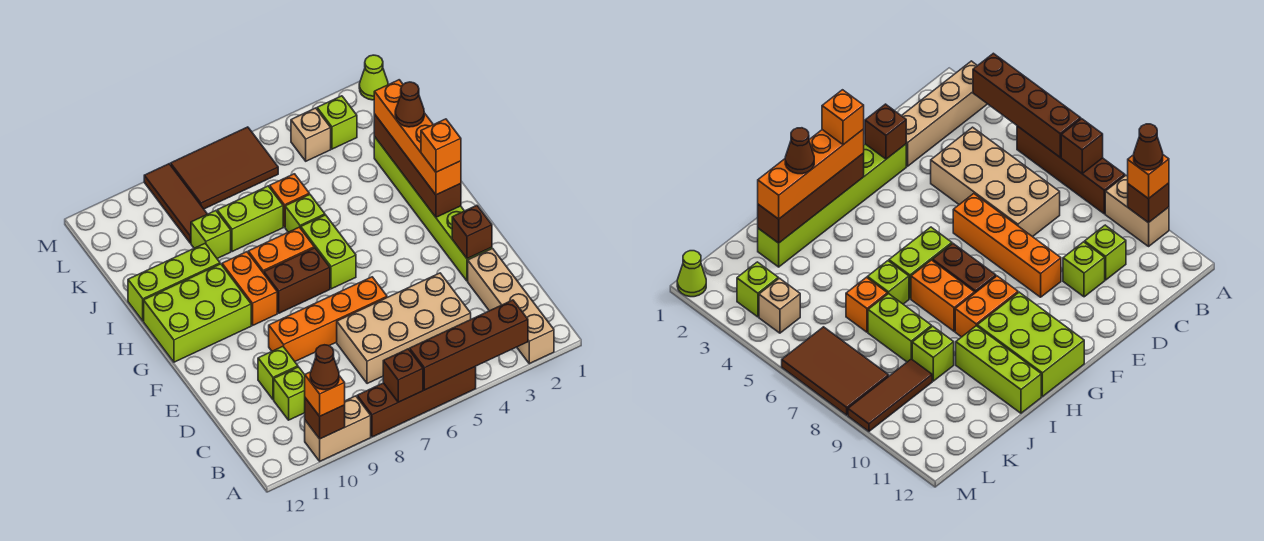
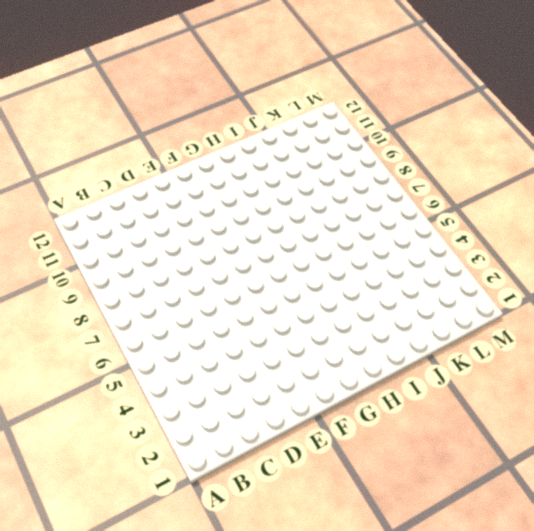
none -> tan 1x4 brick [468,249,554,364]
none -> brown 1x4 brick [357,367,476,437]
none -> tan 1x2 brick [305,396,371,461]
none -> tan 2x4 brick [337,273,471,384]

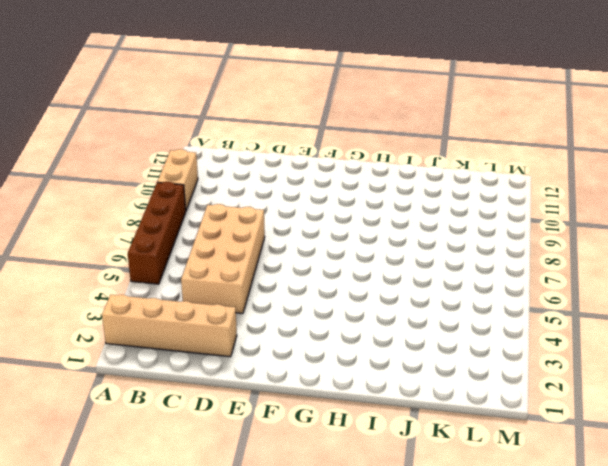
none -> lime 1x1 brick [274,367,305,420]
none -> lime 1x1 brick [258,346,298,400]
none -> lime 1x6 brick [374,137,492,281]
none -> orange 1x4 brick [269,277,387,361]

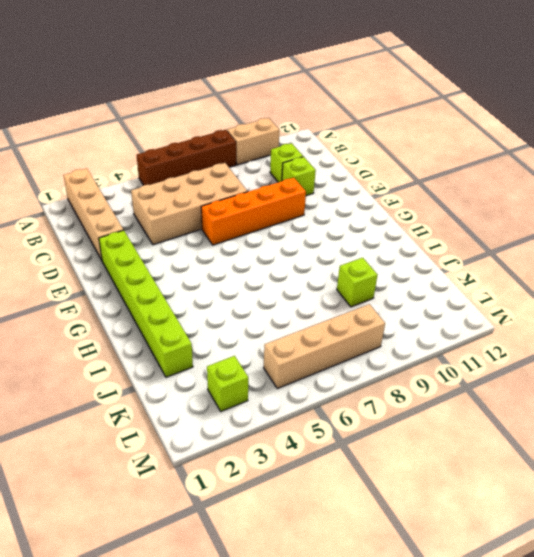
tan 1x4 brick [264,304,385,389] -> brown 2x3 tile [171,127,278,209]
none -> lime 1x2 brick [301,215,356,289]
none -> brown 1x2 brick [264,248,330,313]
none -> orange 1x2 brick [222,252,277,325]
none -> lime 2x3 brick [144,264,251,362]

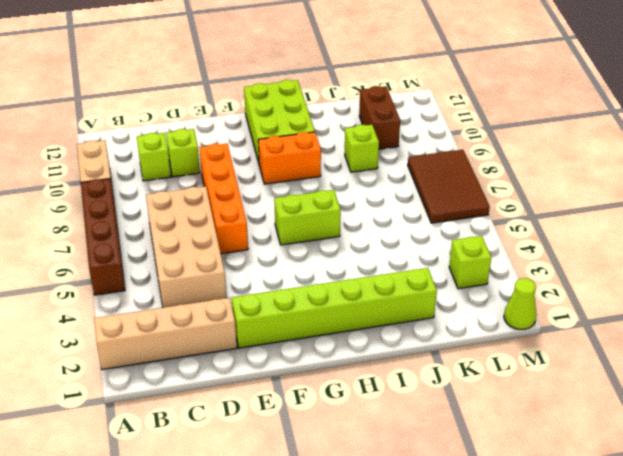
brown 1x2 brick [359,86,400,149] -> brown 1x2 brick moved to [264,248,330,313]
none -> orange 1x2 brick [248,227,314,273]
none -> lime 1x1 brick [285,194,325,232]
none -> lime 1x3 brick [128,244,220,321]
none -> orange 1x1 brick [270,174,309,227]

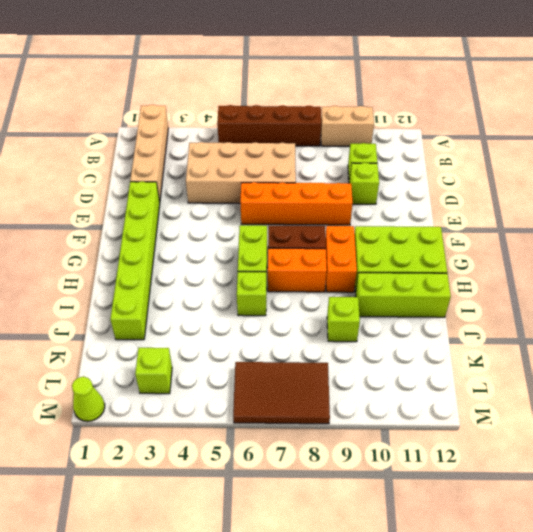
none -> orange 1x1 brick [270,174,309,227]
none -> lime 1x2 brick [217,186,283,252]
none -> brown 1x3 tile [144,164,207,243]
none -> tan 1x1 brick [291,108,331,161]

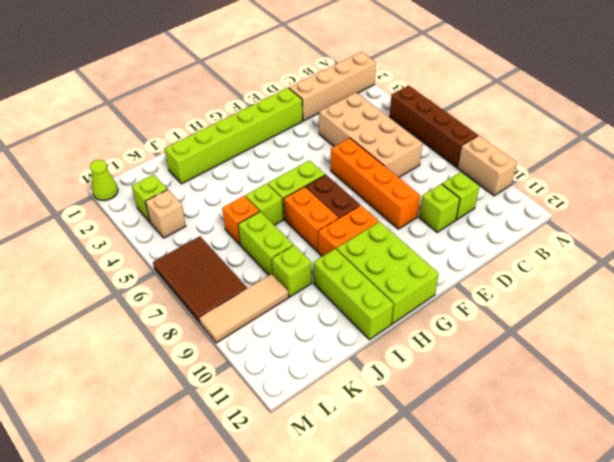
tan 1x3 tile [199,274,289,343] -> brown 1x3 tile [144,164,207,243]
none -> brown 1x4 brick [410,300,528,390]
none -> brown 1x1 brick [383,349,423,402]
none -> brown 1x1 brick [305,398,345,439]
none -> brown 1x1 brick [452,205,492,259]

